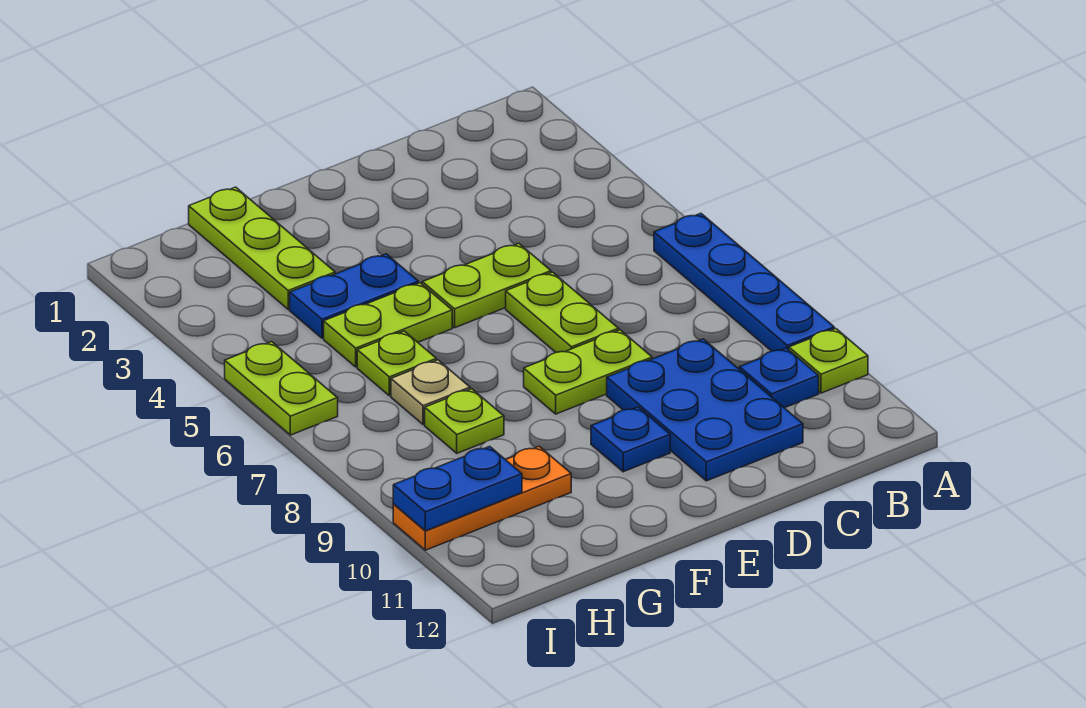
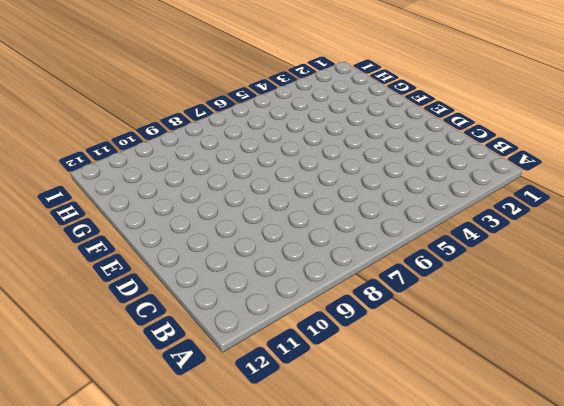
none -> blue 1x4 plate [654,213,834,351]
none -> lime 1x1 plate [789,329,868,393]
none -> blue 1x1 plate [739,348,819,408]

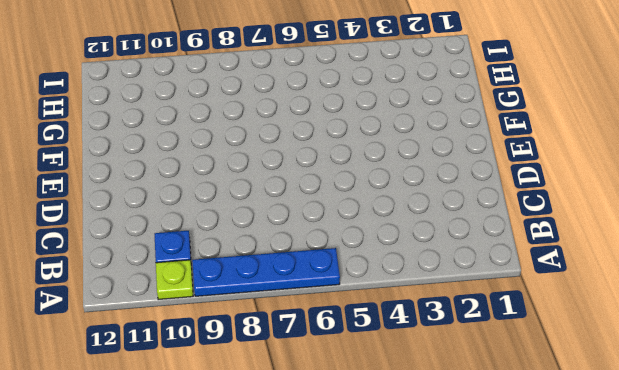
none -> blue 2x3 plate [607,339,803,481]
none -> lime 1x2 plate [422,243,551,328]
none -> lime 1x2 plate [506,272,619,352]

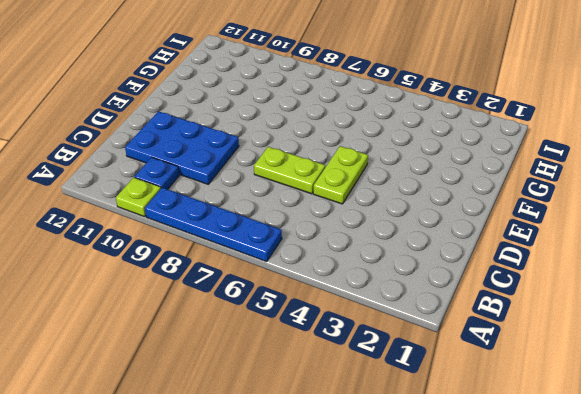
none -> lime 1x2 plate [524,330,652,414]
none -> blue 1x1 plate [591,407,670,472]
none -> blue 1x2 plate [290,254,418,338]

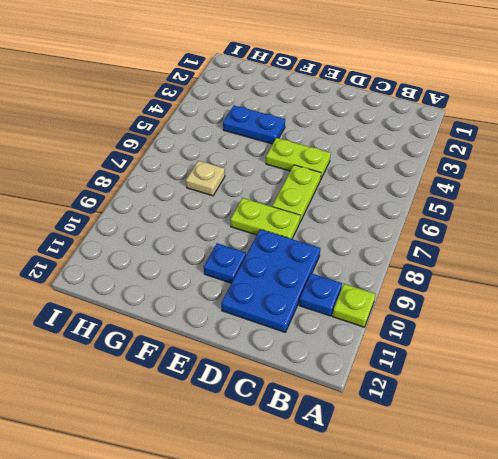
none -> blue 1x4 plate [654,213,834,351]
none -> lime 1x2 plate [324,283,452,367]
none -> lime 1x3 plate [189,187,335,309]

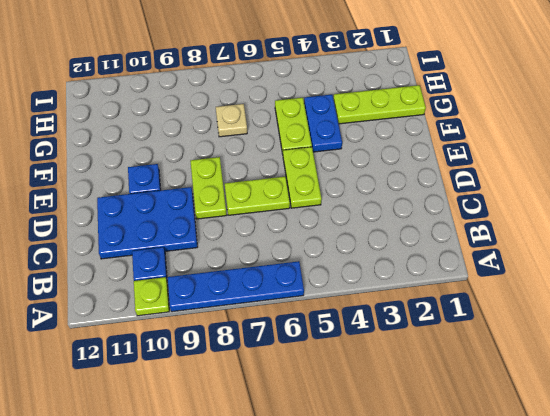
none -> lime 1x1 plate [357,331,436,396]
none -> lime 1x1 plate [425,389,504,453]
none -> orange 1x3 plate [393,446,571,550]

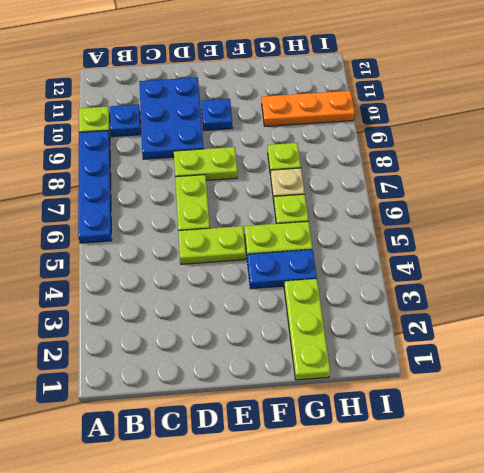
none -> lime 1x2 plate [225,342,338,435]
none -> blue 1x2 plate [393,446,522,531]

